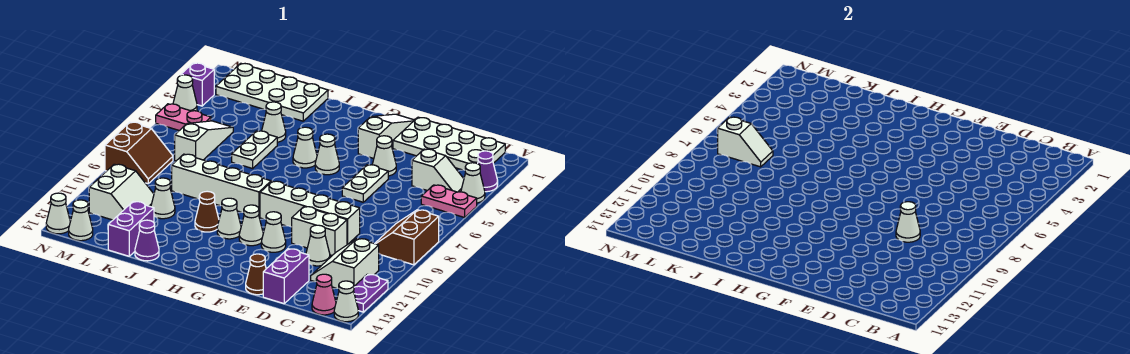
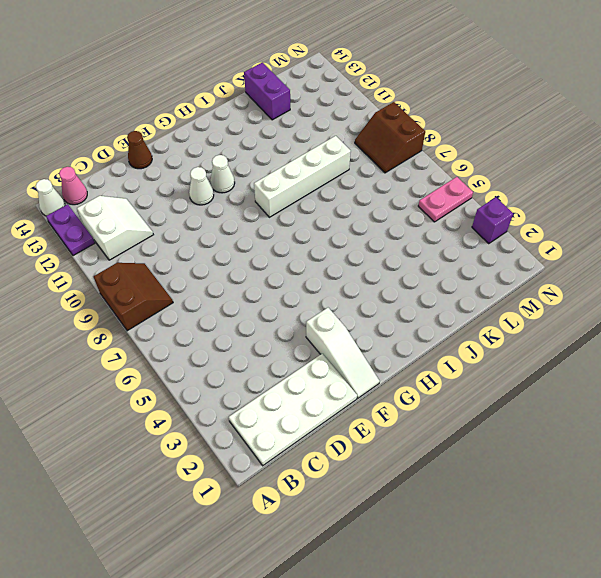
none -> purple 1x1 cone [478,151,498,192]
none -> white 1x1 cone [461,163,485,203]
none -> pink 1x2 plate [421,185,477,218]
none -> white 1x2 slope [412,149,464,192]

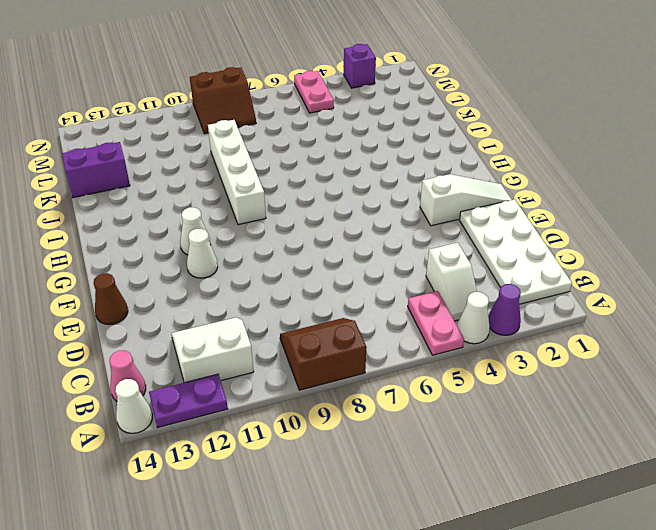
none -> white 1x4 brick [260,181,360,245]
none -> white 1x2 brick [292,207,347,255]
none -> white 1x1 cone [306,225,330,266]
none -> purple 1x2 brick [263,249,309,304]

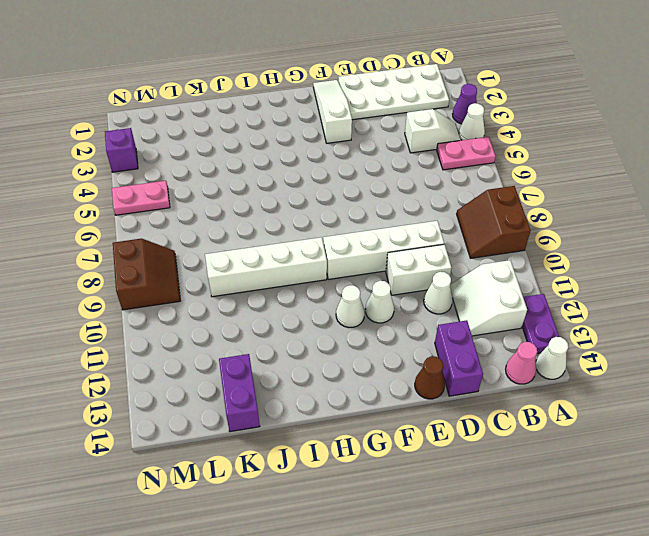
none -> white 1x1 cone [372,136,396,176]
none -> white 1x2 plate [342,165,388,202]
none -> white 1x1 cone [315,134,339,175]
none -> white 1x1 cone [293,127,317,168]

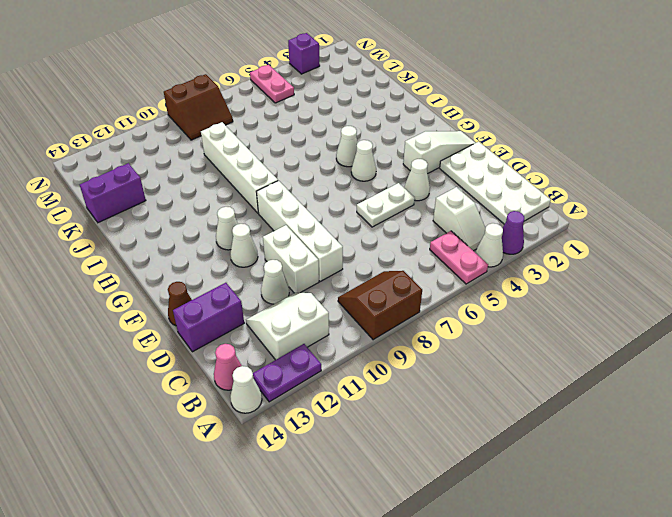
none -> white 1x1 cone [217,198,241,239]
none -> brown 1x1 cone [195,191,219,232]
none -> white 2x4 plate [216,63,328,121]
none -> white 1x1 cone [262,102,286,142]

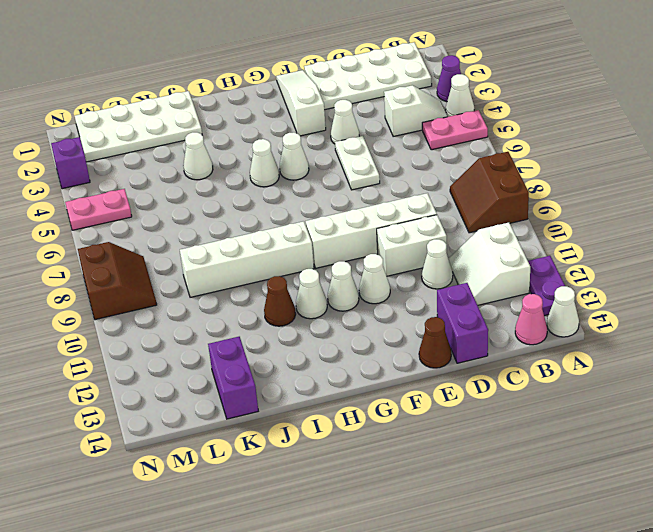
none -> white 1x2 plate [232,131,277,169]
none -> purple 1x1 cone [135,220,159,261]
none -> white 1x1 cone [151,178,175,219]
none -> white 1x3 slope [175,121,233,161]

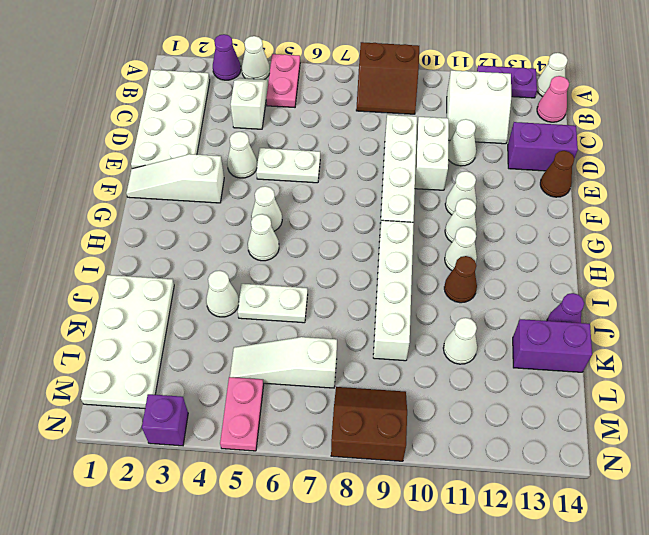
none -> white 2x2 slope [89,164,154,220]
none -> white 1x1 cone [69,200,93,241]
none -> white 1x1 cone [173,75,197,111]
none -> white 1x1 cone [46,193,70,234]

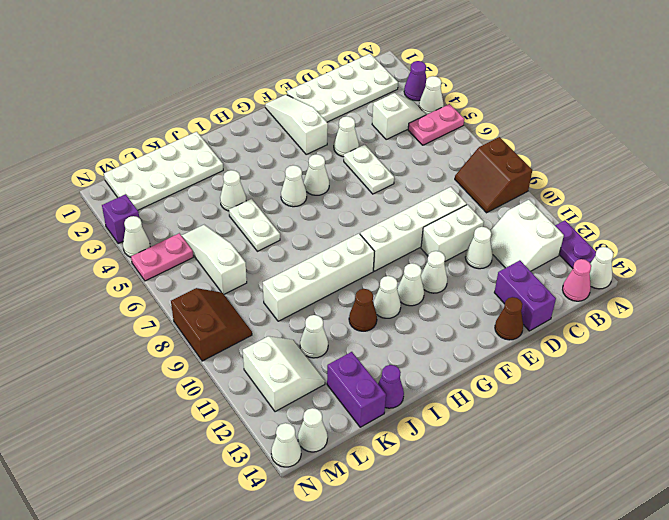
none -> white 1x1 cone [896,202,920,242]
none -> white 1x2 slope [718,117,773,167]

